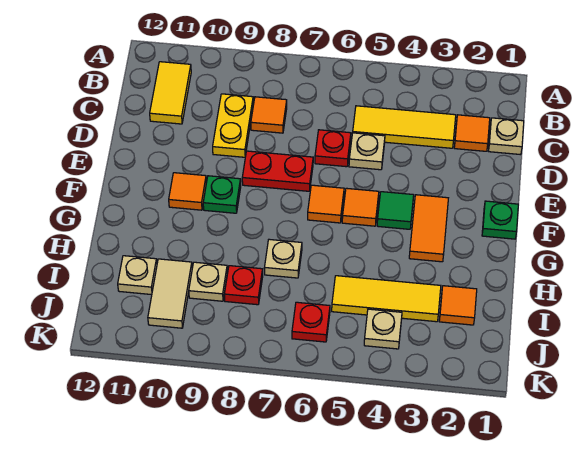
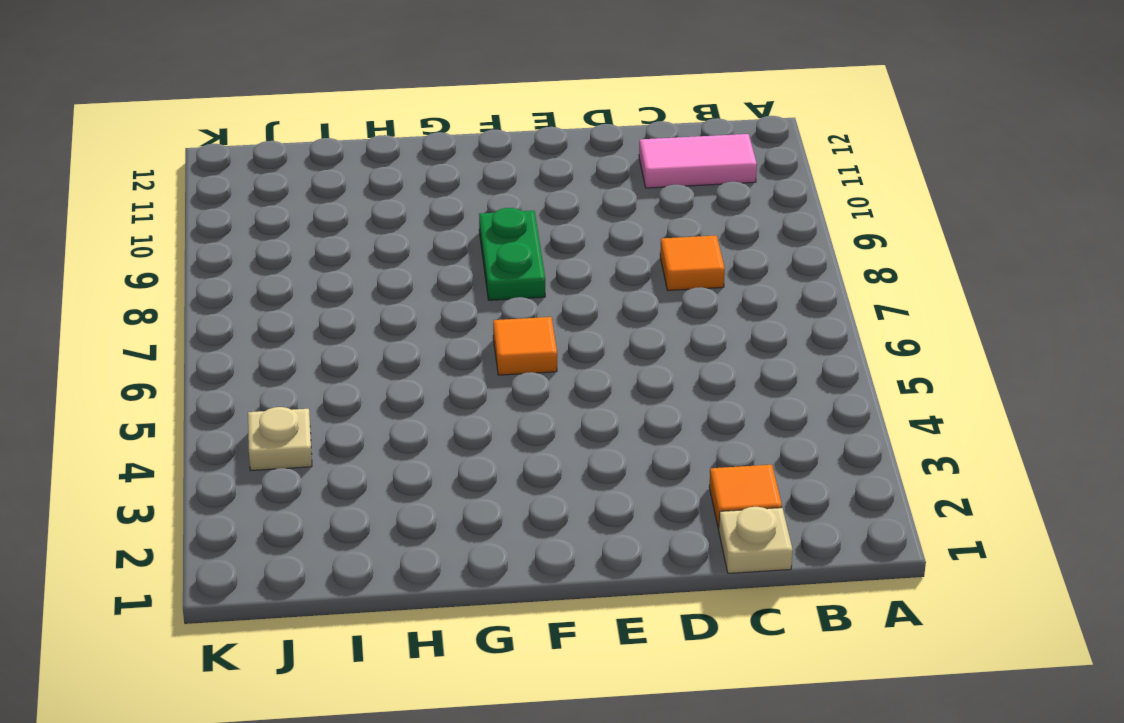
pink 1x2 tile [639,134,757,188] -> yellow 1x2 tile [150,62,191,124]
green 1x2 plate [479,208,545,300] -> green 1x1 plate [203,176,241,213]
none -> yellow 1x3 tile [353,106,456,148]
none -> yellow 1x2 plate [213,94,253,157]
none -> tan 1x1 plate [349,133,385,170]

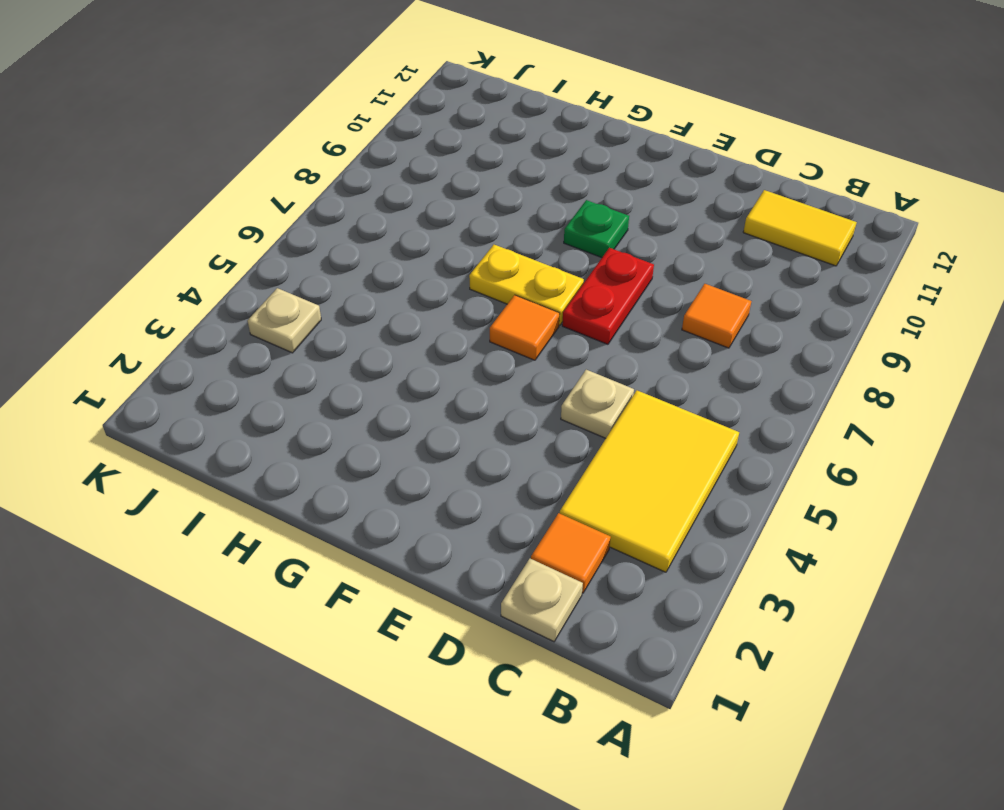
yellow 2x3 tile [560,390,739,572] -> yellow 1x3 tile [353,106,456,148]
yellow 1x2 plate [469,245,584,325] -> yellow 1x2 plate moved to [213,94,253,157]
none -> red 1x1 plate [315,130,351,167]
none -> green 1x1 plate [482,201,518,239]
none -> orange 1x2 tile [409,195,448,262]

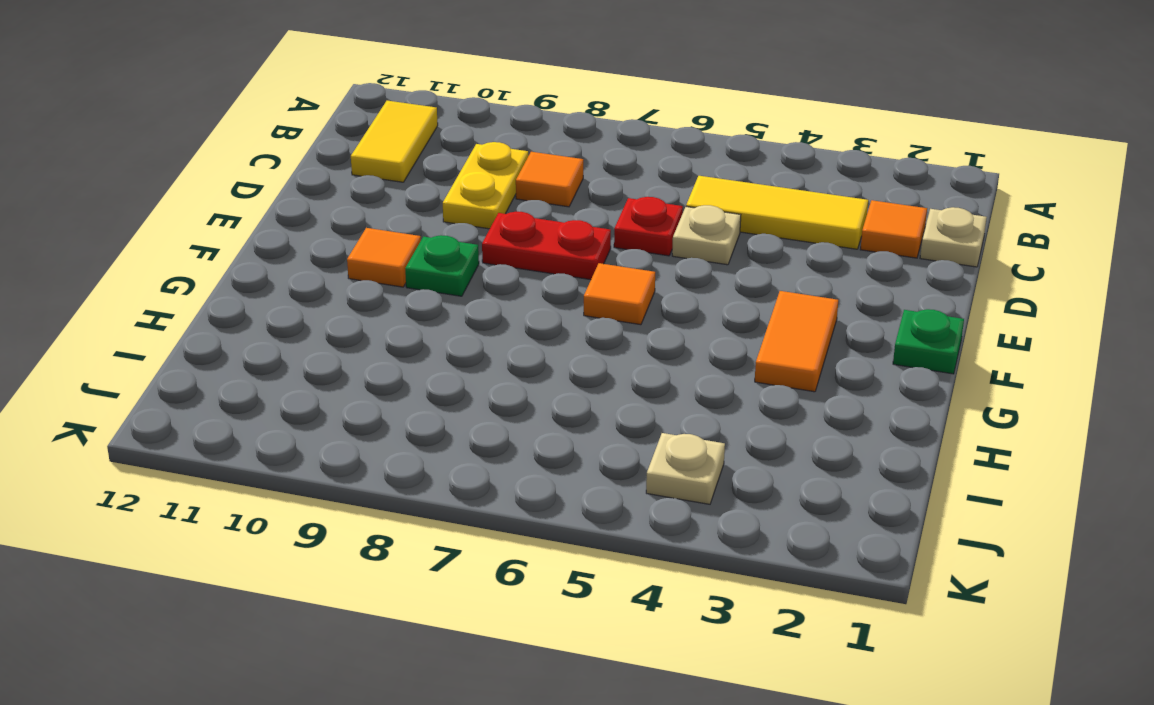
none -> green 1x1 tile [377,192,414,229]
none -> orange 1x1 tile [342,188,379,226]
none -> tan 1x1 plate [264,239,302,278]

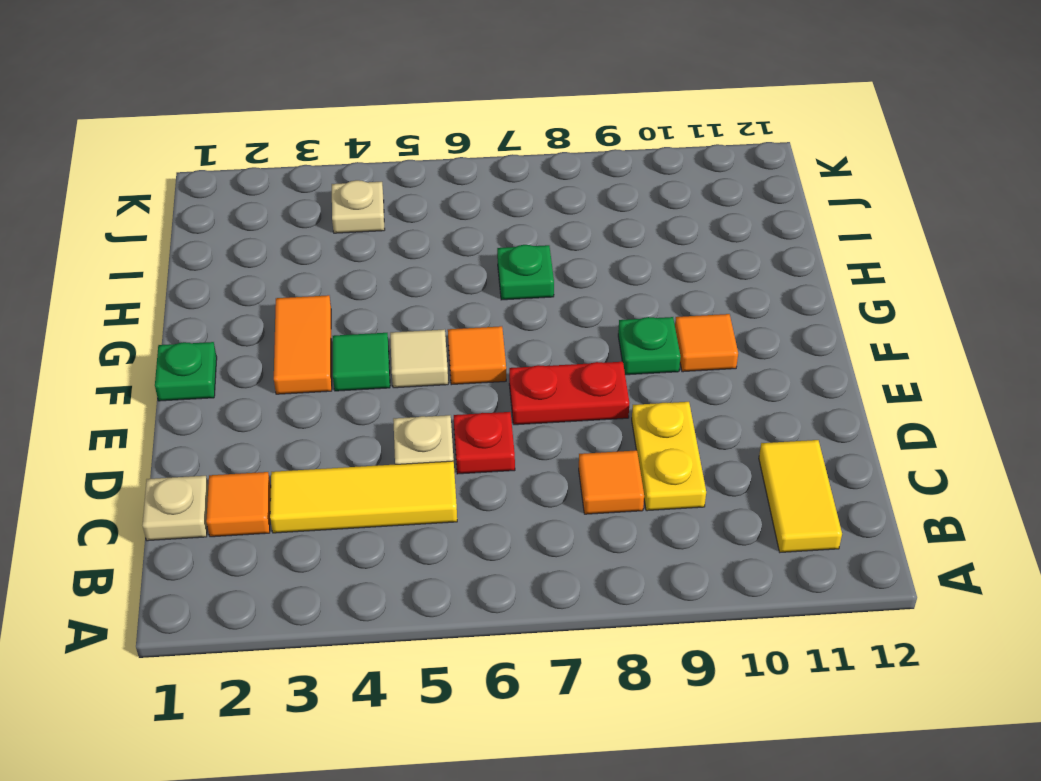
tan 1x1 tile [390,329,448,388] -> orange 1x1 tile [342,188,379,226]
green 1x1 plate [497,245,554,300] -> tan 1x1 plate [264,239,302,278]
none -> orange 1x1 tile [439,286,477,325]
none -> yellow 1x3 tile [332,276,441,322]
none -> red 1x1 plate [224,266,263,305]

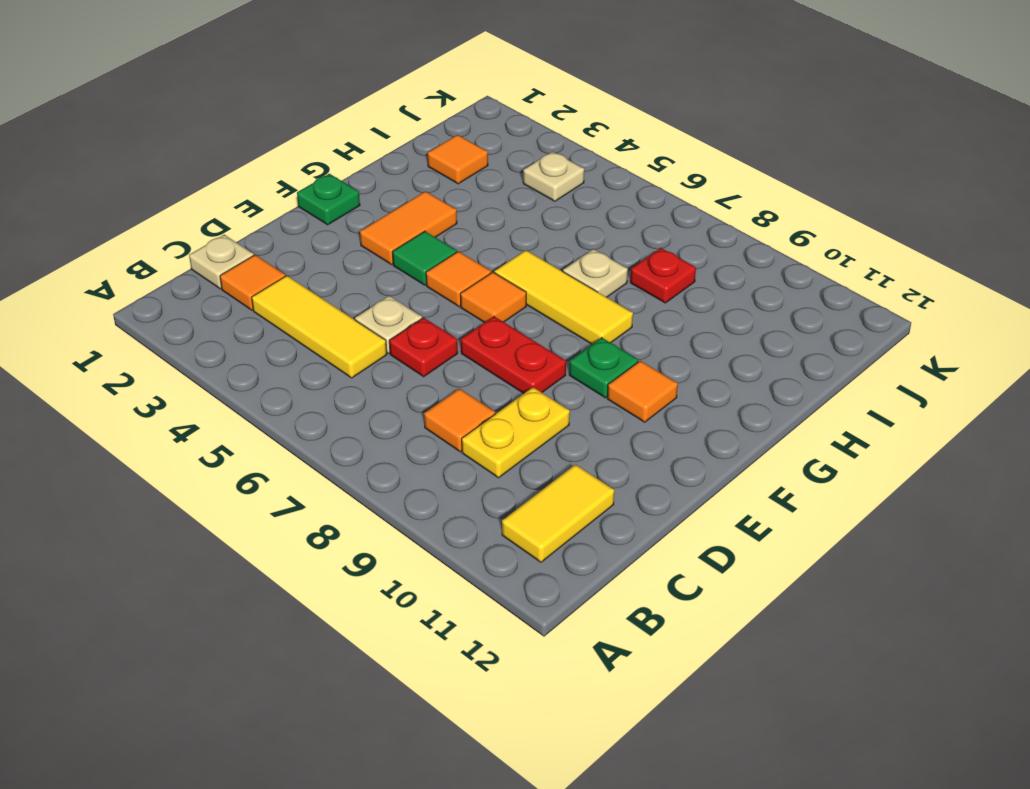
yellow 1x3 tile [494,250,633,344] -> yellow 1x3 tile moved to [332,276,441,322]
none -> tan 1x1 plate [189,262,227,301]
none -> tan 1x2 tile [148,259,192,328]
none -> tan 1x1 plate [118,256,157,295]

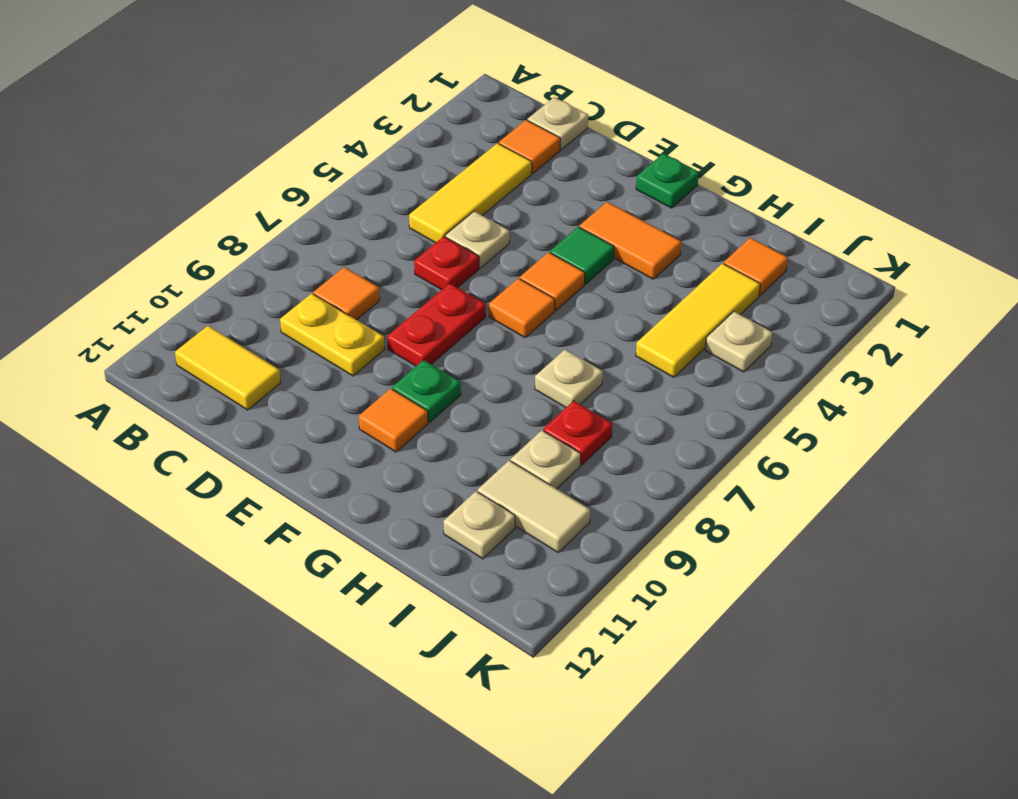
none -> red 1x1 plate [292,302,330,342]

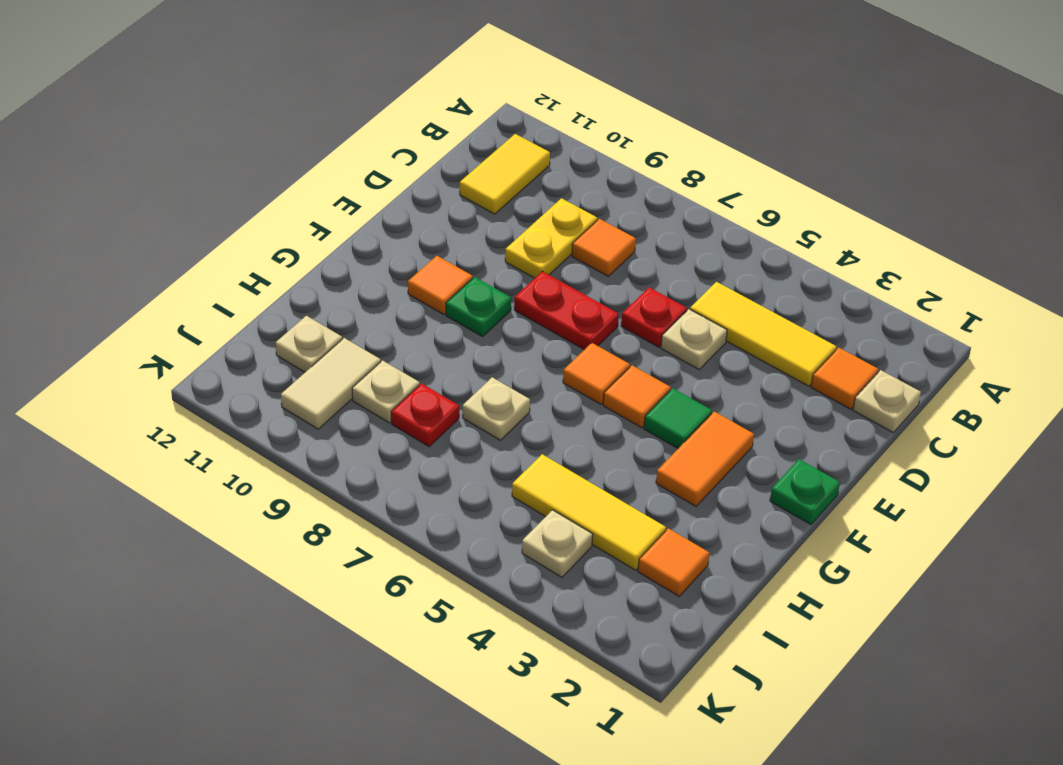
none -> red 1x1 plate [292,302,330,342]

